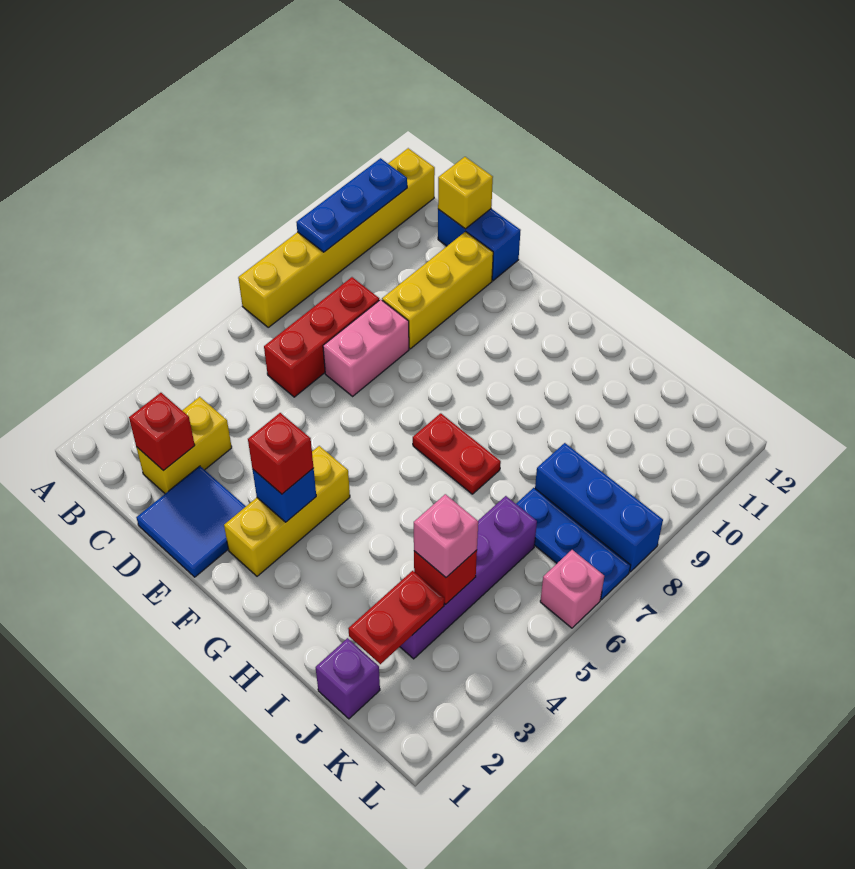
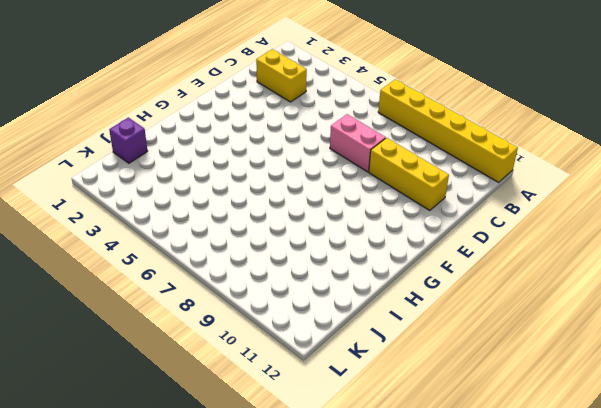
none -> red 1x3 brick [264,277,379,397]
none -> blue 1x2 brick [438,209,521,281]
none -> blue 2x2 tile [136,466,246,577]

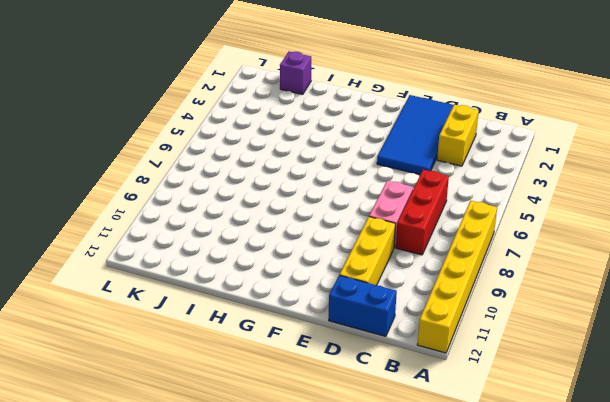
blue 2x4 tile [377,95,454,175] -> blue 2x2 tile [136,466,246,577]
none -> yellow 1x3 brick [224,446,350,576]
none -> red 1x2 plate [413,413,501,494]
none -> purple 1x4 brick [400,496,537,659]

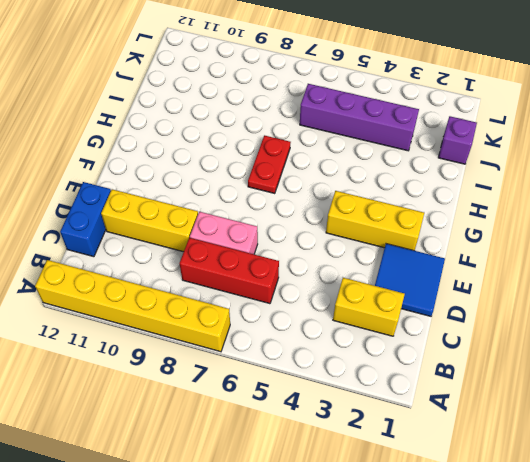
none -> blue 1x3 plate [516,488,631,600]
none -> blue 1x3 brick [535,443,663,572]
none -> pink 1x1 brick [540,550,604,628]

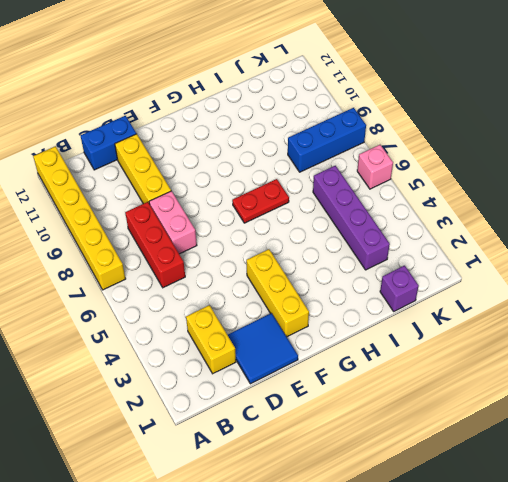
none -> blue 1x3 plate [516,488,631,600]
none -> blue 1x3 plate [296,158,407,252]
none -> red 1x1 brick [129,393,195,471]

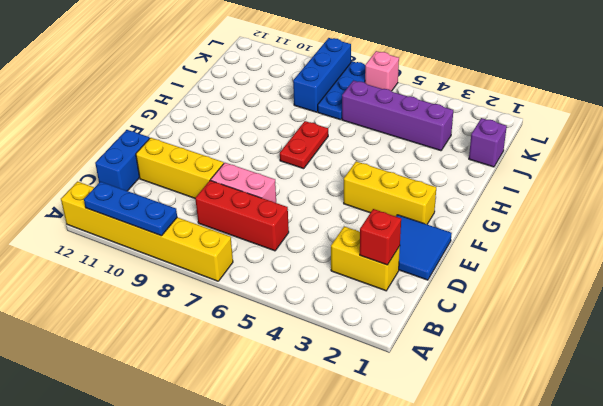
none -> yellow 1x1 brick [438,157,493,229]
none -> blue 1x1 brick [252,468,316,522]
none -> red 1x2 plate [348,571,444,664]

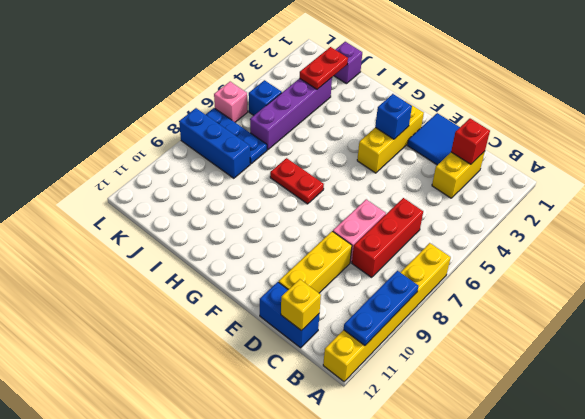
blue 1x1 brick [249,80,282,115] -> none
none -> red 1x1 brick [414,550,477,604]
none -> red 1x1 brick [248,413,314,494]
none -> pink 1x1 brick [414,494,478,577]

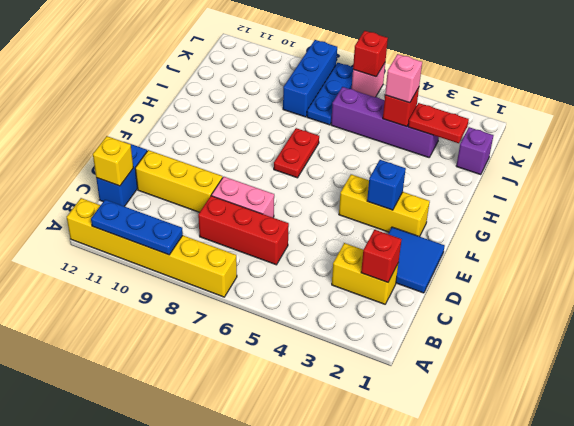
red 1x1 brick [353,31,388,77] -> red 1x1 brick moved to [248,413,314,494]

